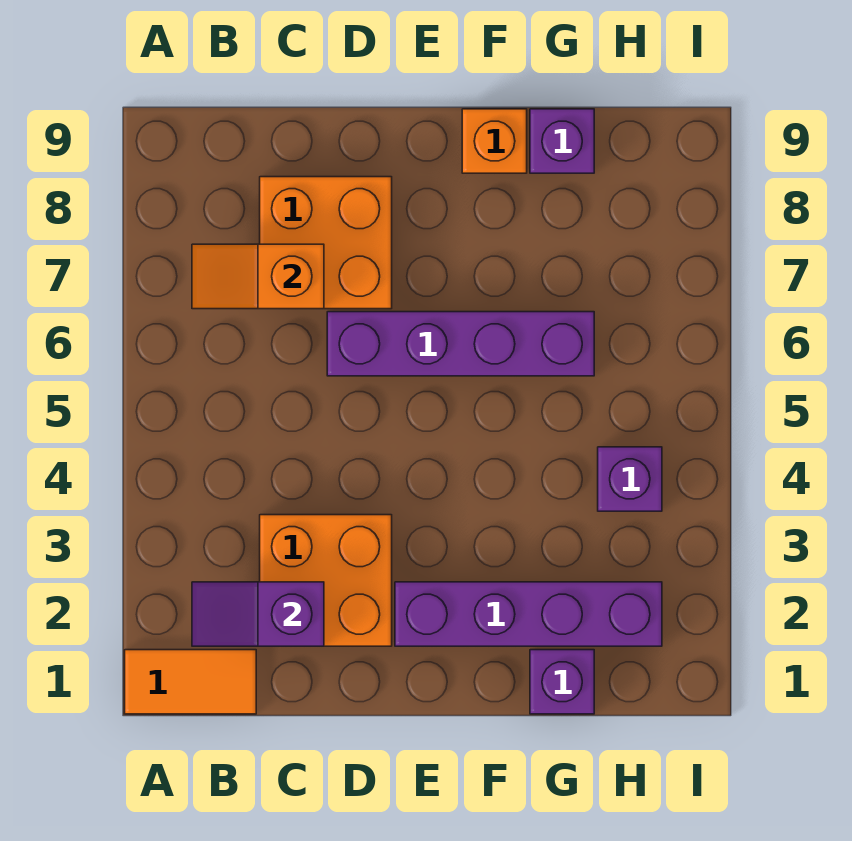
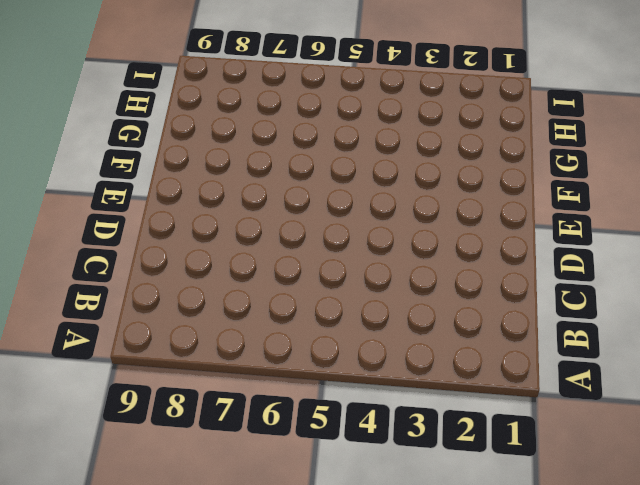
none -> orange 1x2 tile [125,650,256,714]
none -> orange 2x2 brick [260,515,392,646]

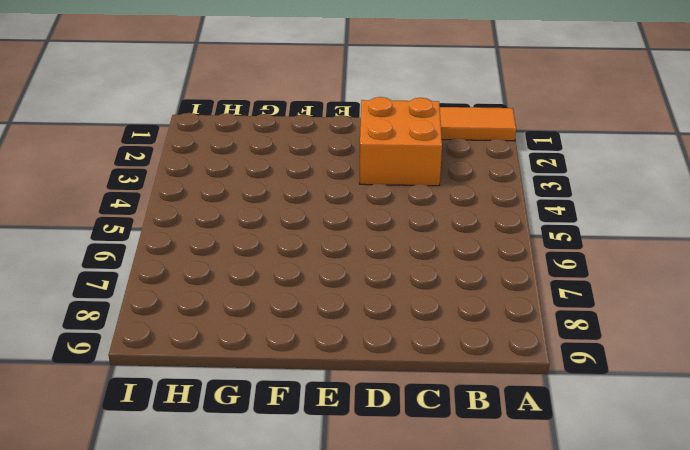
none -> orange 2x2 brick [260,177,392,309]
none -> purple 1x4 brick [327,312,594,376]

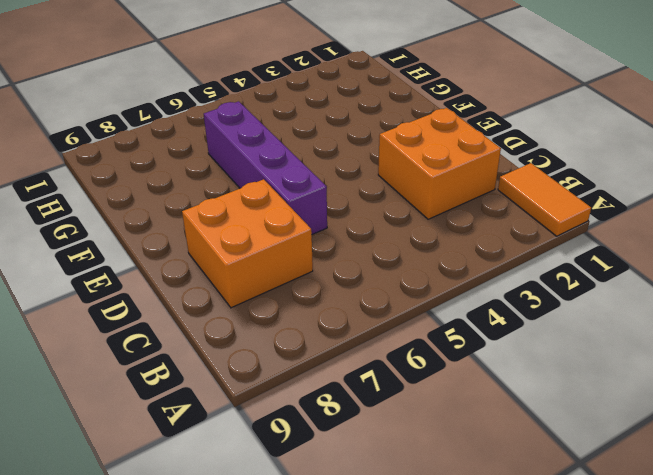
none -> purple 1x4 brick [395,582,662,646]
none -> orange 1x1 brick [462,109,527,173]

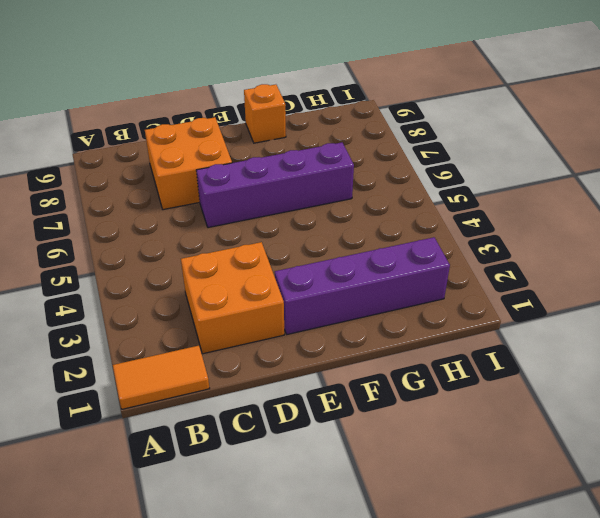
none -> purple 1x1 brick [530,650,594,714]
none -> purple 1x1 brick [530,109,594,173]

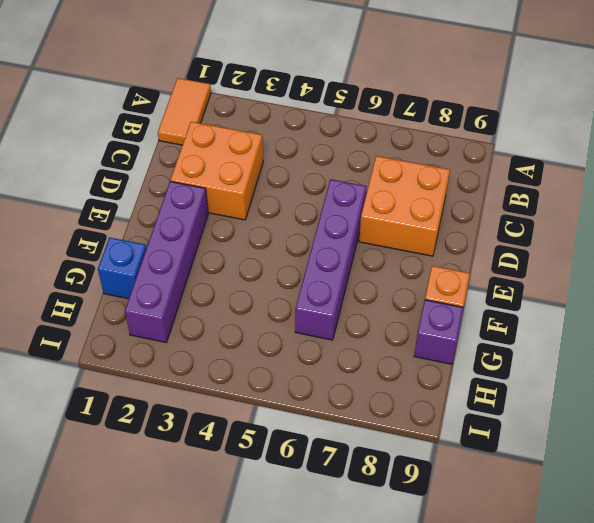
blue 1x1 brick [98,238,146,299] -> purple 1x1 brick [530,650,594,714]
none -> purple 1x1 brick [598,447,662,511]
none -> purple 1x2 slope [192,582,324,646]

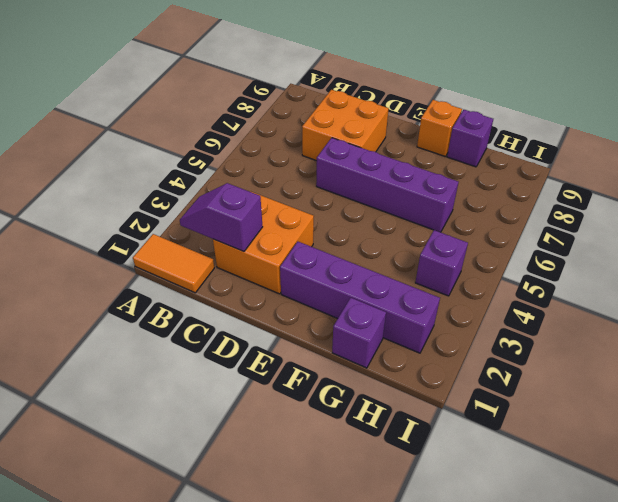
none -> orange 1x2 slope [192,244,324,309]

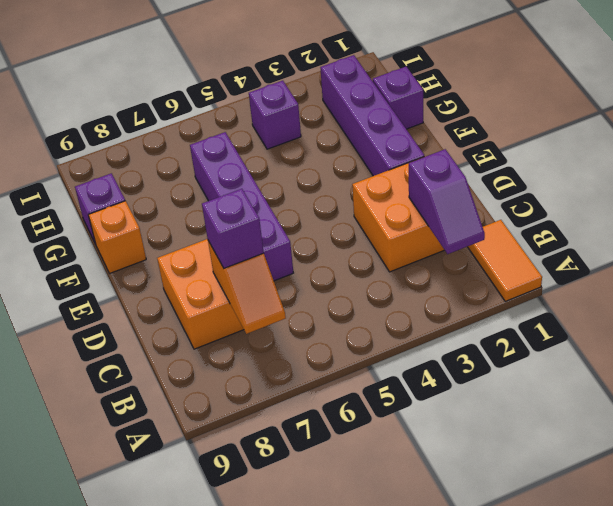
purple 1x1 brick [202,189,264,268] -> none

